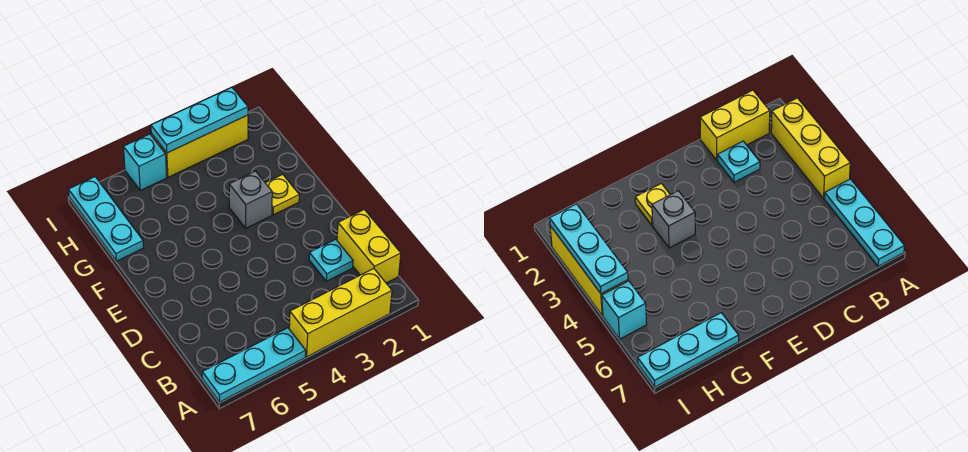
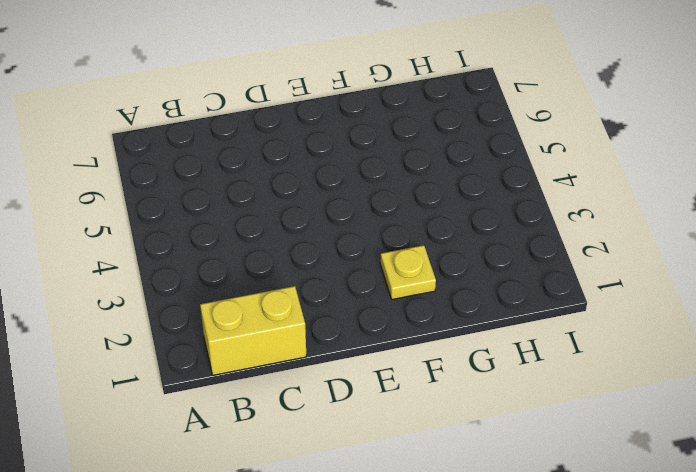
none -> yellow 1x3 brick [289,268,392,357]
none -> cyan 1x3 plate [202,328,306,402]

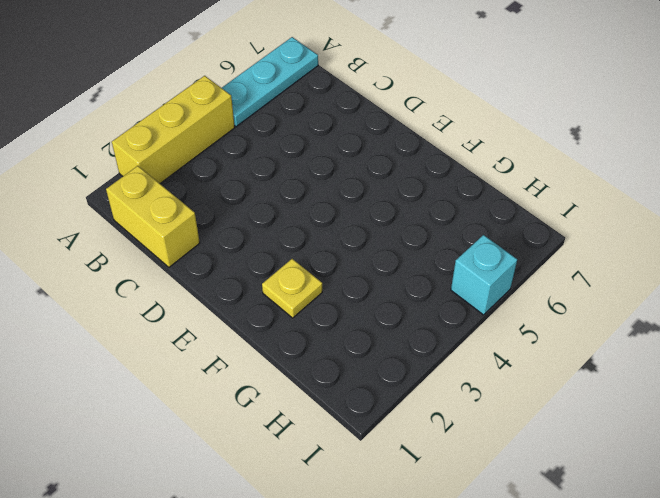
none -> cyan 1x1 plate [309,239,353,281]
none -> grey 1x1 brick [229,171,272,228]

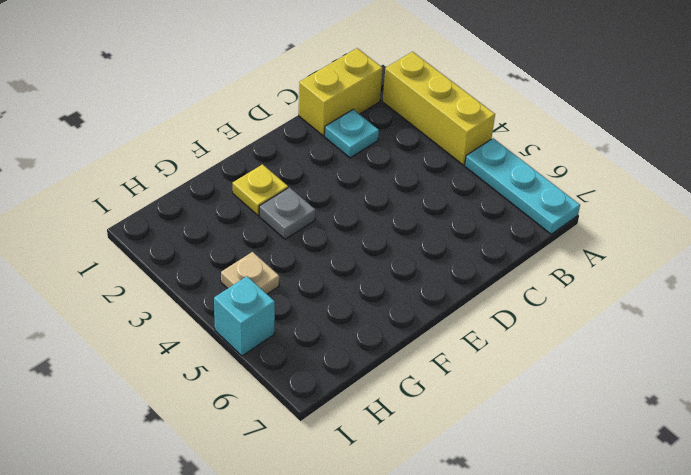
grey 1x1 plate [259,187,315,239] -> grey 1x1 brick [229,171,272,228]
tan 1x1 plate [221,252,279,294] -> none
none -> cyan 1x3 plate [69,177,143,261]
none -> yellow 1x3 brick [151,115,248,177]

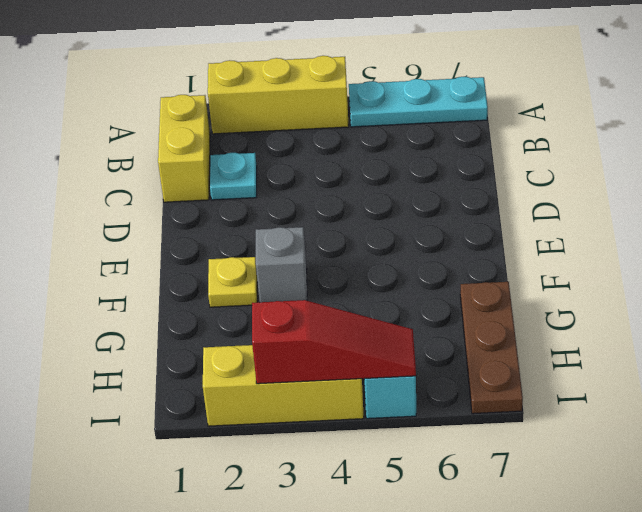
brown 1x3 plate [460,282,523,414] -> cyan 1x3 plate [69,177,143,261]
red 1x3 slope [252,300,416,384] -> cyan 1x3 plate [151,87,248,153]

